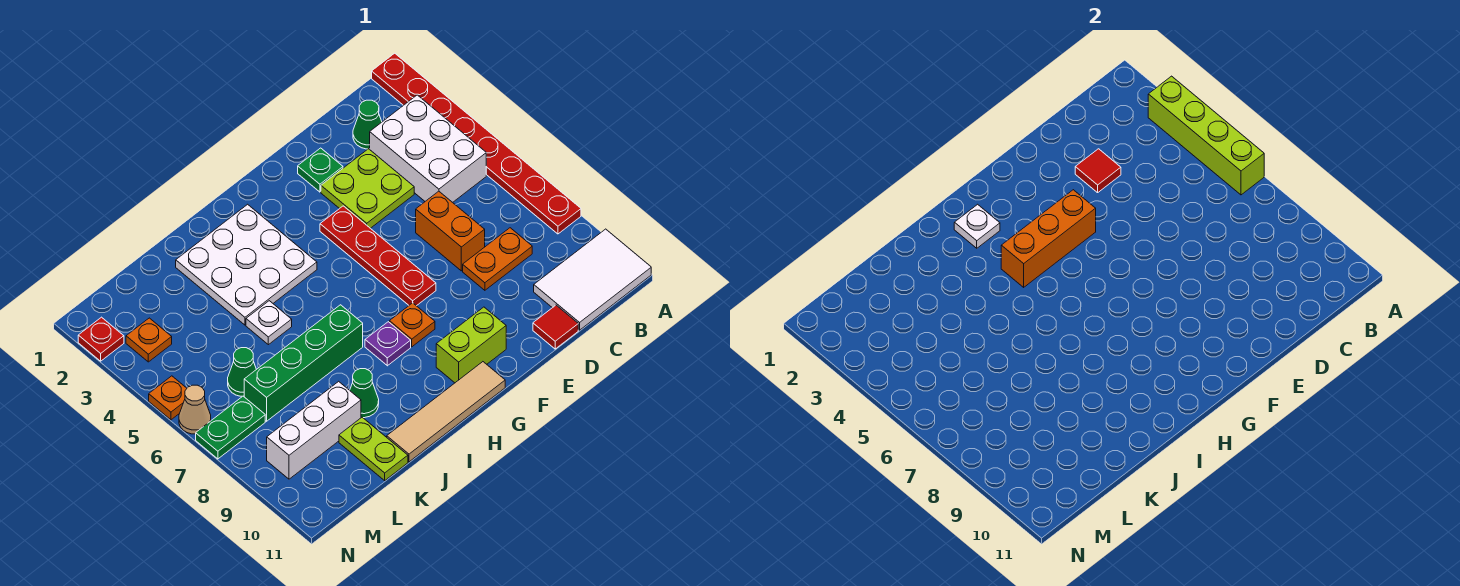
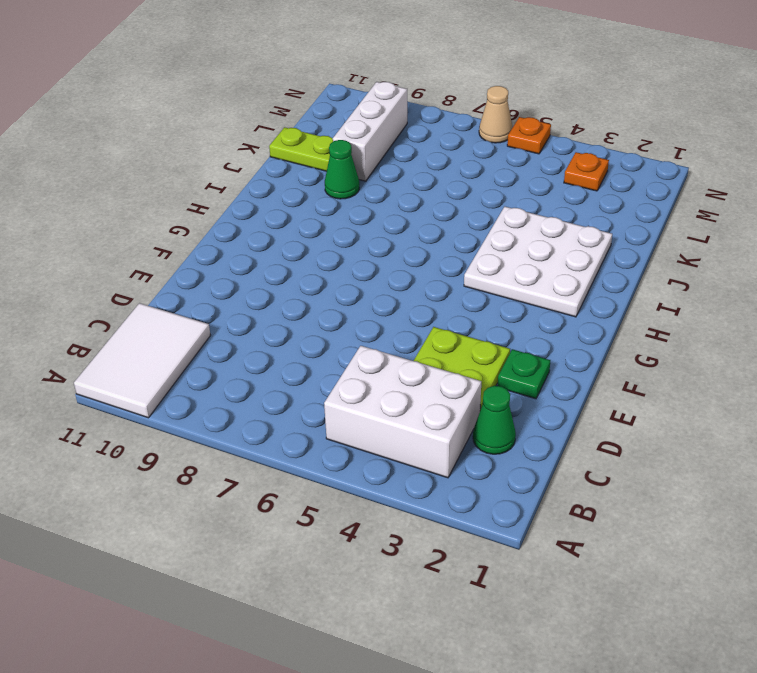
none -> red 1x8 plate [372,53,581,234]
none -> orange 1x2 plate [463,228,532,290]
none -> orange 1x2 brick [416,191,485,271]
none -> red 1x1 tile [533,305,578,349]

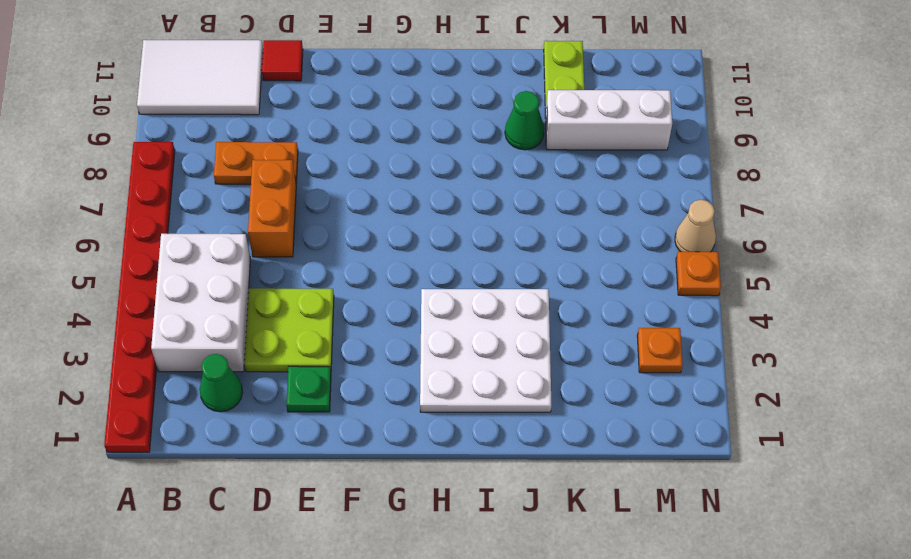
none -> red 1x4 plate [320,206,436,306]
none -> lime 1x2 brick [436,307,506,383]
none -> orange 1x1 plate [389,303,435,347]
none -> tan 1x4 tile [387,362,505,462]

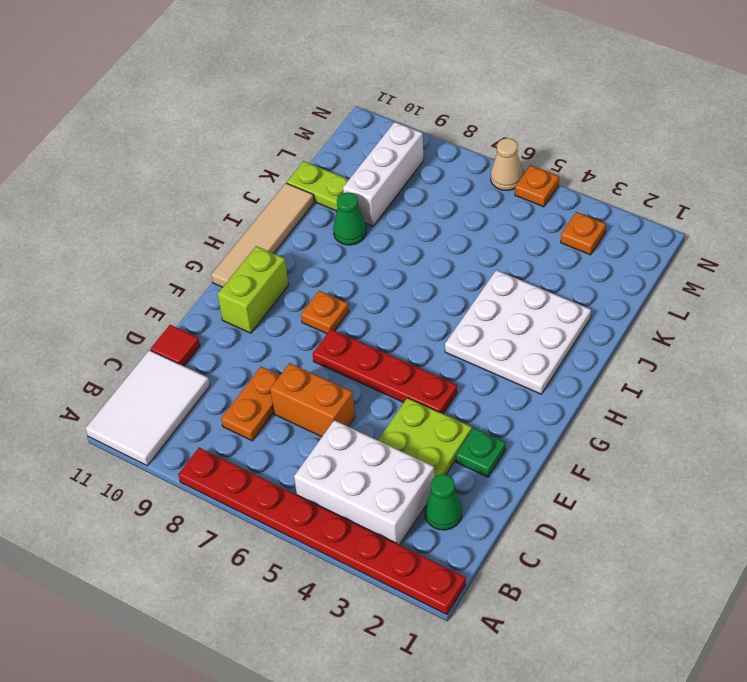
none -> purple 1x1 plate [365,322,411,366]
none -> green 1x4 brick [244,305,363,421]
none -> white 1x1 plate [246,301,292,345]
none -> green 1x1 cone [228,348,256,396]

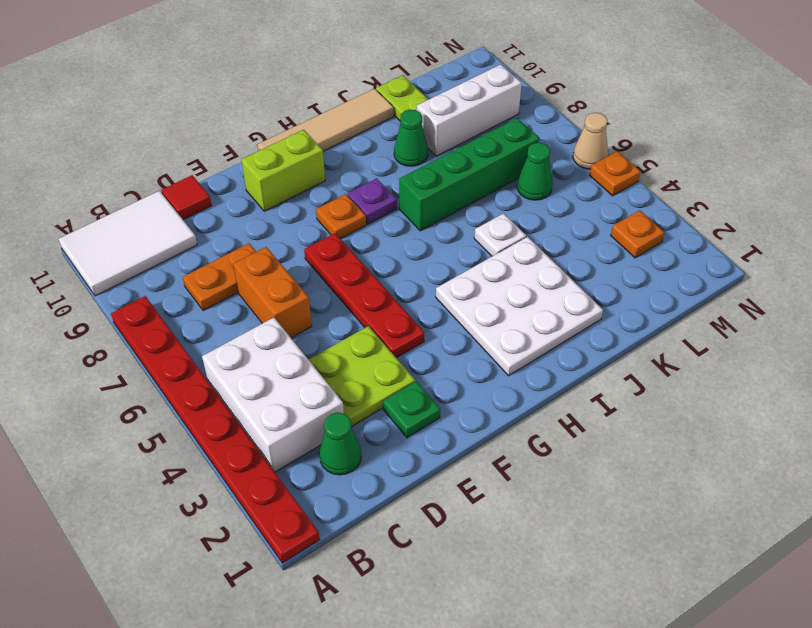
none -> green 1x2 plate [196,396,265,459]
none -> red 1x1 plate [78,317,124,361]
none -> lime 1x4 brick [1148,76,1264,195]
none -> red 1x1 tile [1075,149,1121,193]

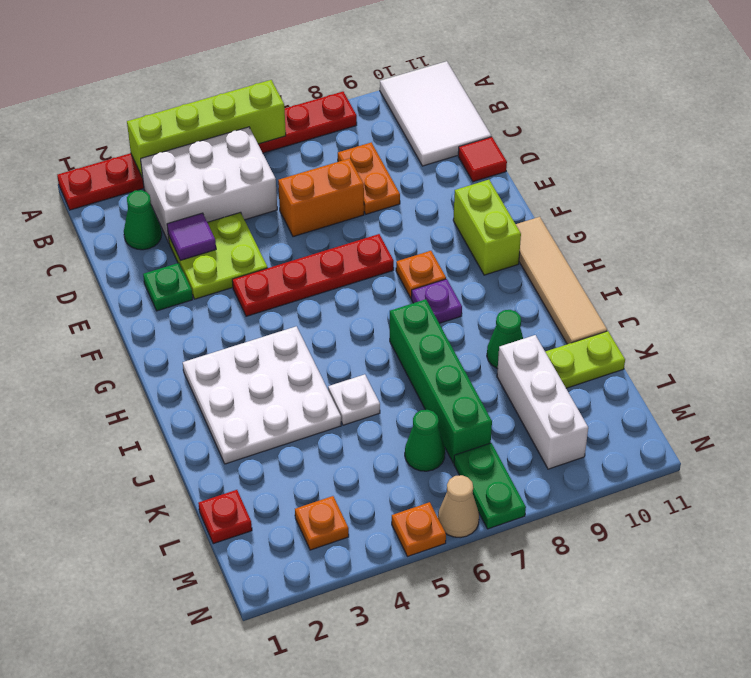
purple 1x1 tile [167,213,216,260] -> red 1x1 tile [1075,149,1121,193]
red 1x1 plate [198,490,252,544] -> red 1x1 plate moved to [78,317,124,361]
none -> orange 1x3 brick [1001,190,1096,287]
none -> white 1x1 plate [954,204,1000,248]

